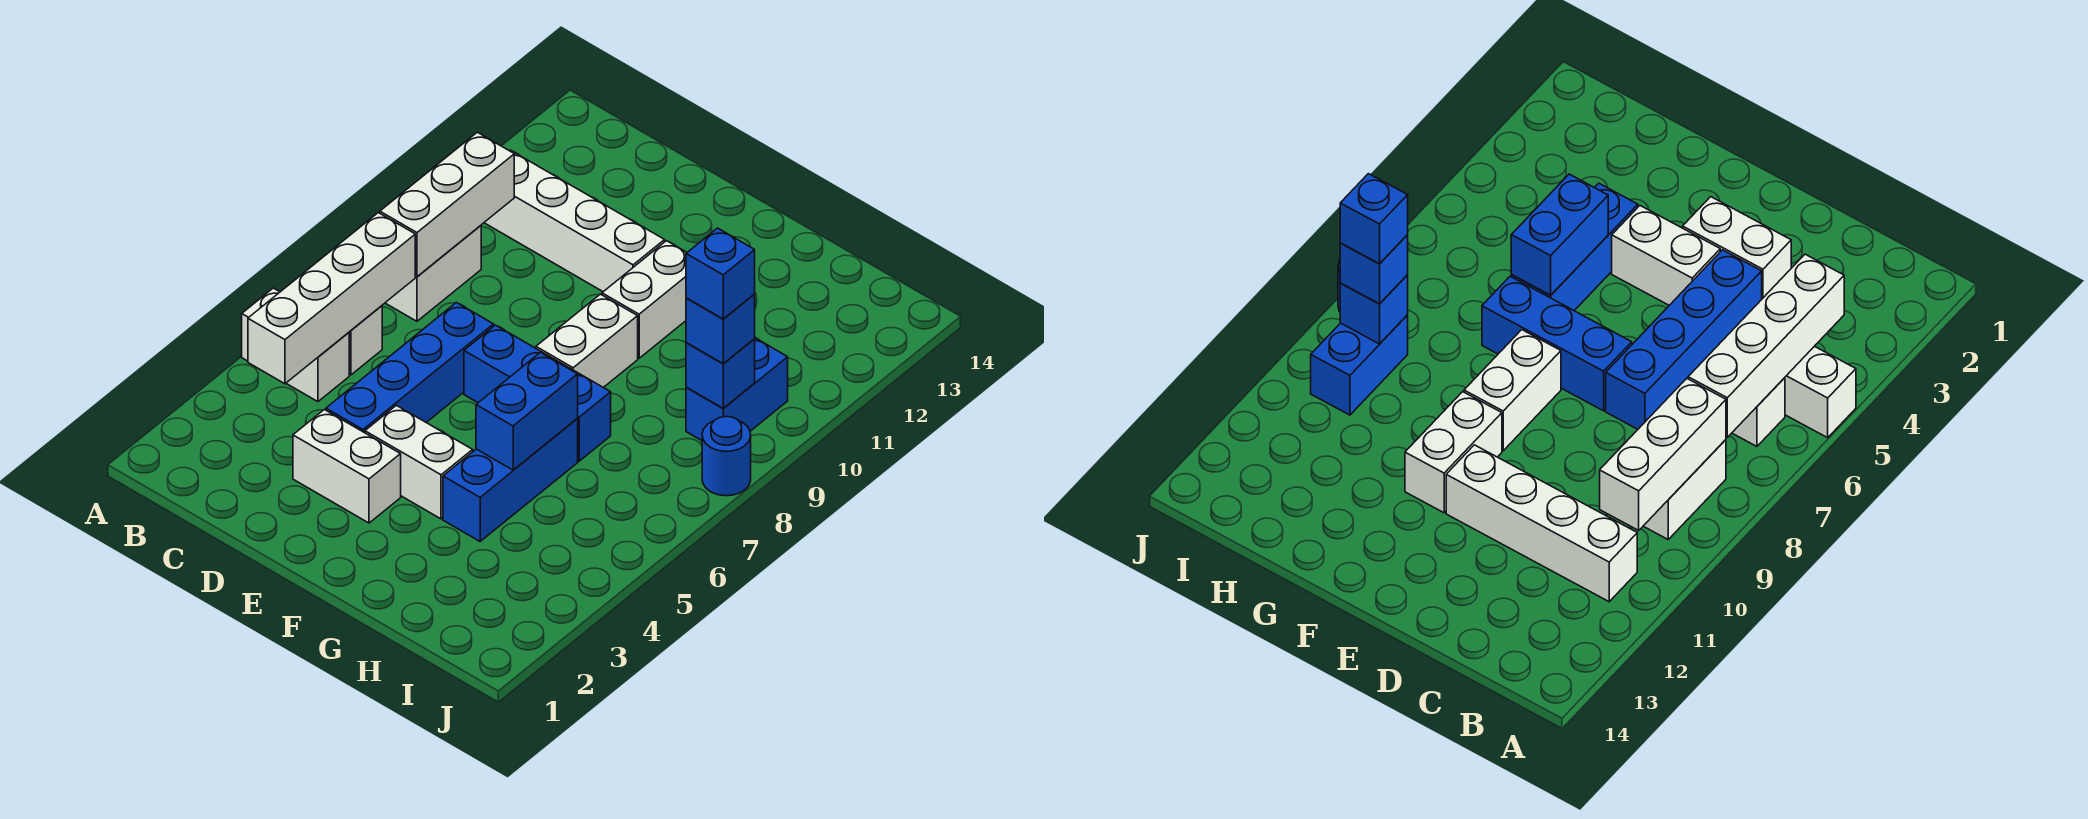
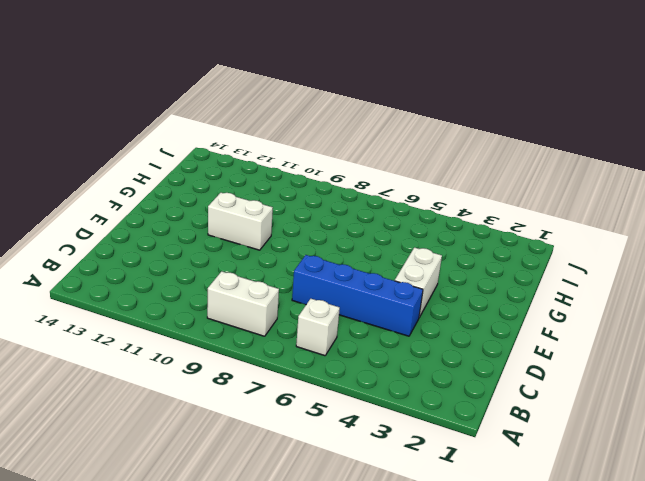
none -> white 1x2 brick [242,288,349,402]
none -> white 1x4 brick [484,150,665,292]
none -> white 1x2 brick [293,410,401,523]

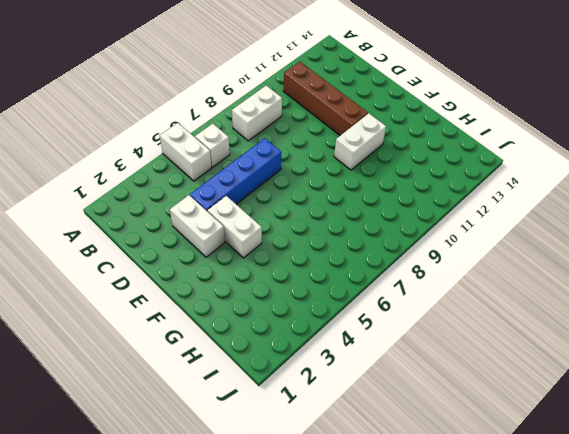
brown 1x4 brick [283,62,368,136] -> white 1x4 brick [484,150,665,292]
none -> blue 1x3 brick [464,325,611,461]
none -> white 1x2 brick [536,294,638,388]
none -> blue 1x3 brick [443,418,578,541]

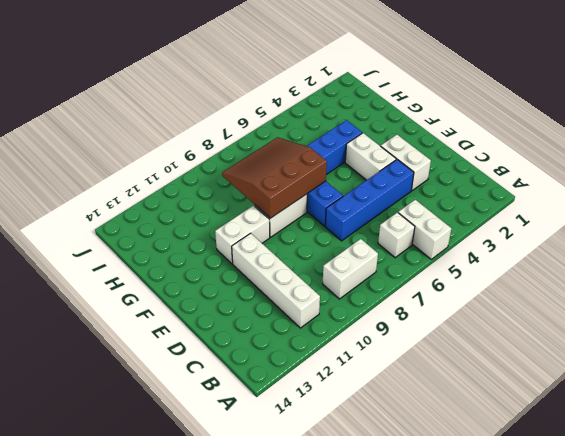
brown 3x3 slope [222,137,327,218] -> none
none -> blue 1x2 brick [686,338,788,441]
none -> blue 1x1 round brick [702,417,751,496]
none -> white 1x4 brick [248,213,415,384]

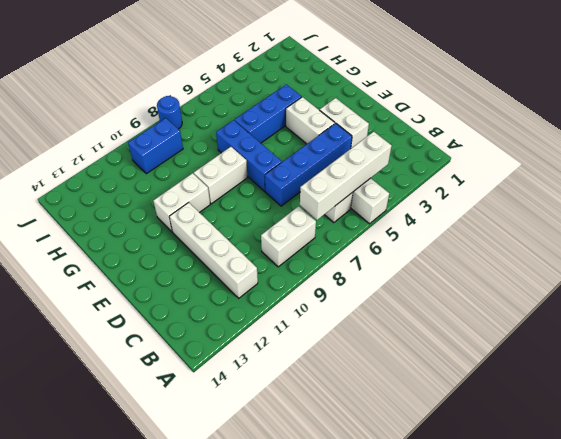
none -> white 1x3 brick [380,132,514,277]
none -> blue 1x2 brick [476,353,578,470]
none -> blue 1x1 brick [686,339,755,408]

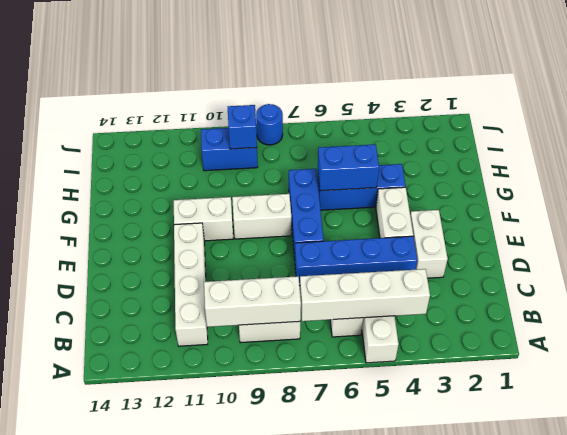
none -> blue 1x1 brick [686,294,755,363]
none -> blue 1x1 brick [686,228,755,319]

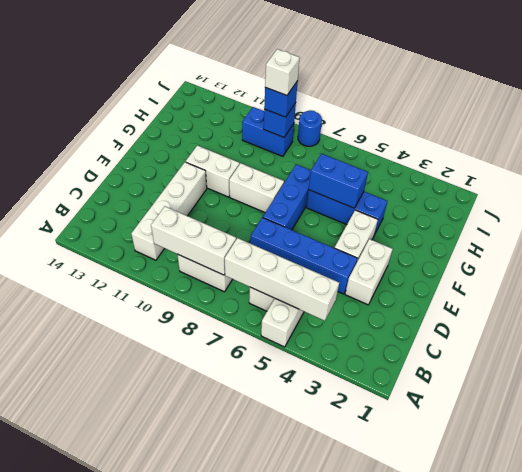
white 1x1 brick [265,49,300,95] -> blue 1x1 brick [686,228,755,319]

